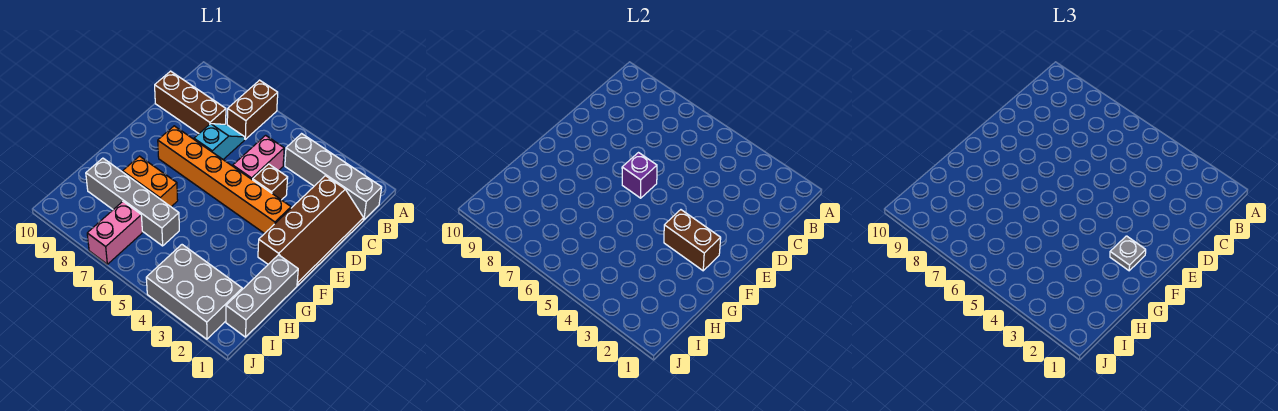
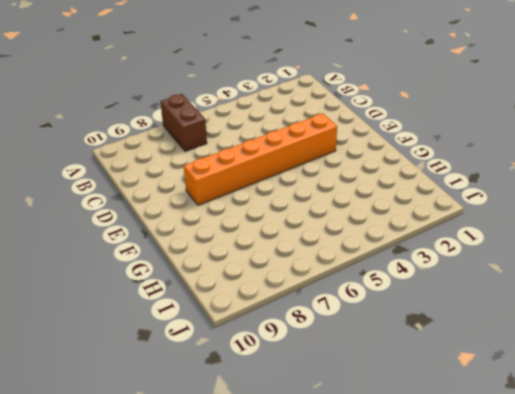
none -> grey 1x4 brick [285,134,382,220]
none -> brown 2x4 slope [258,176,364,285]
none -> pink 1x2 brick [233,135,284,180]

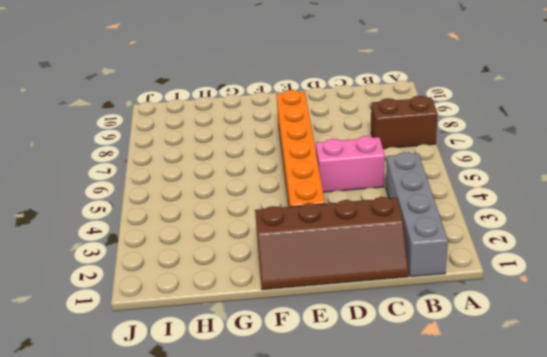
none -> cyan 1x2 slope [194,124,245,159]
none -> brown 1x3 brick [155,71,226,133]
none -> brown 1x1 brick [253,164,288,200]

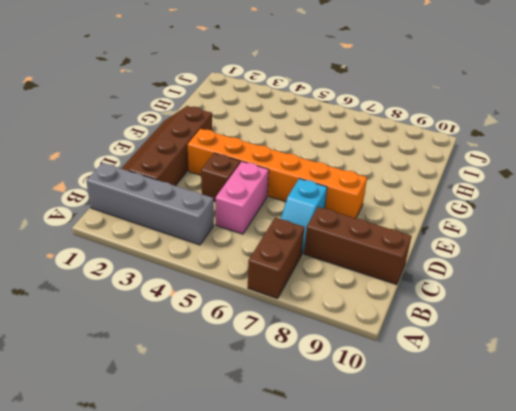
none -> grey 1x3 brick [226,255,298,337]
none -> orange 1x2 brick [123,156,178,207]
none -> grey 1x4 brick [86,158,179,246]

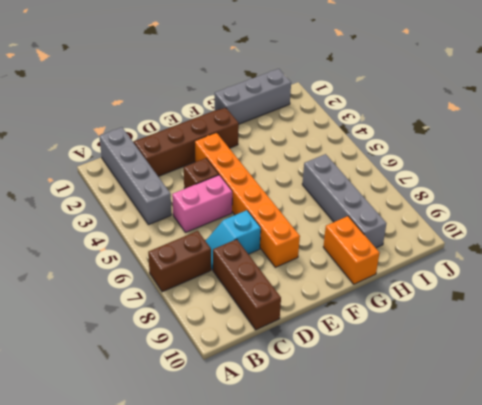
orange 1x2 brick [323,216,379,284] -> orange 1x2 brick moved to [123,156,178,207]
none -> grey 2x3 brick [146,245,242,339]
none -> pink 1x2 brick [87,202,143,264]
none -> purple 1x1 brick [622,153,657,198]

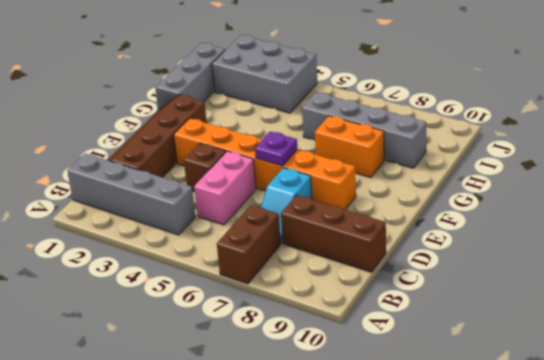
purple 1x1 plate [255,132,297,166] -> purple 1x1 brick [622,153,657,198]
none -> pink 1x2 brick [87,202,143,264]
none -> brown 1x2 brick [664,210,721,271]
none -> grey 1x1 plate [1110,236,1146,271]

